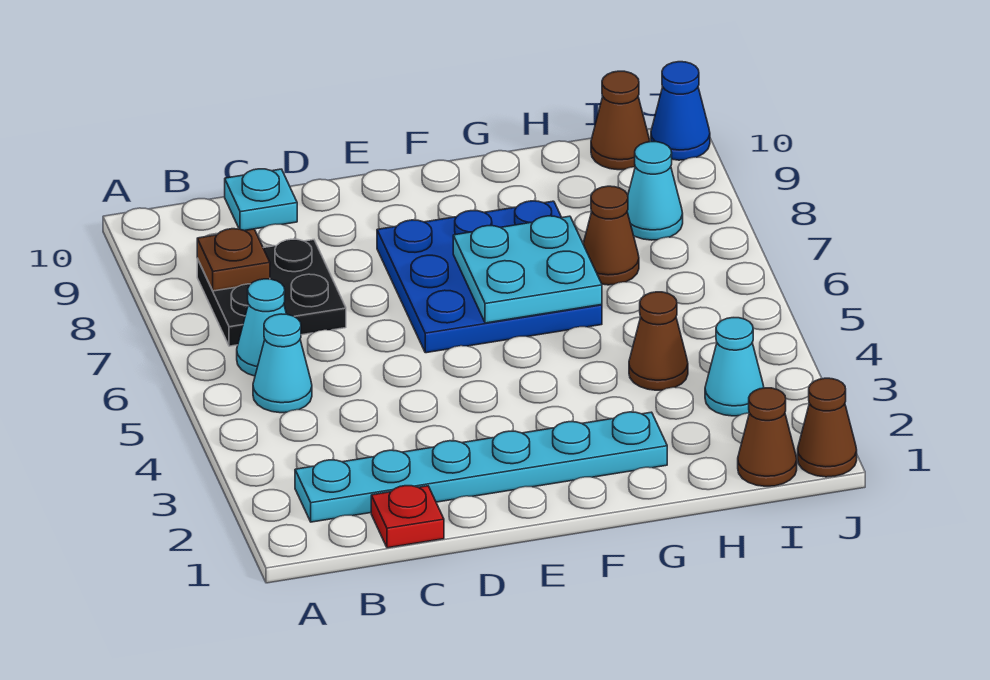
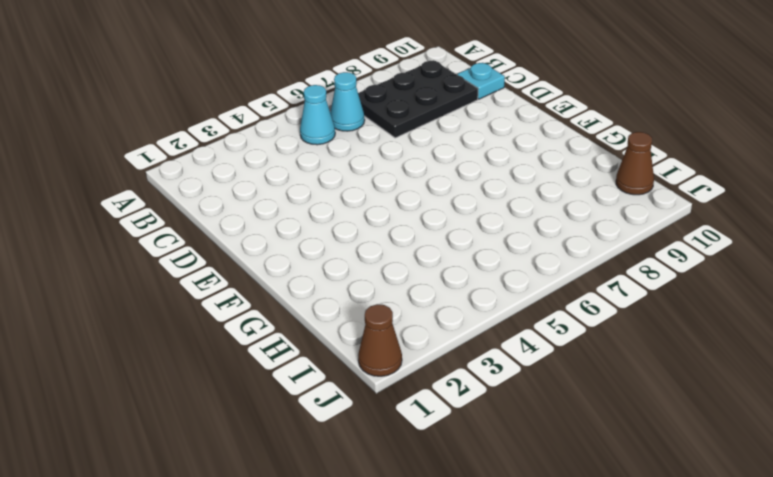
black 2x3 plate [358,60,478,138] -> black 2x2 plate [197,239,346,346]
none -> cyan 1x6 plate [295,412,667,522]
none -> red 1x1 plate [371,486,444,548]
none -> blue 3x3 plate [377,201,602,353]

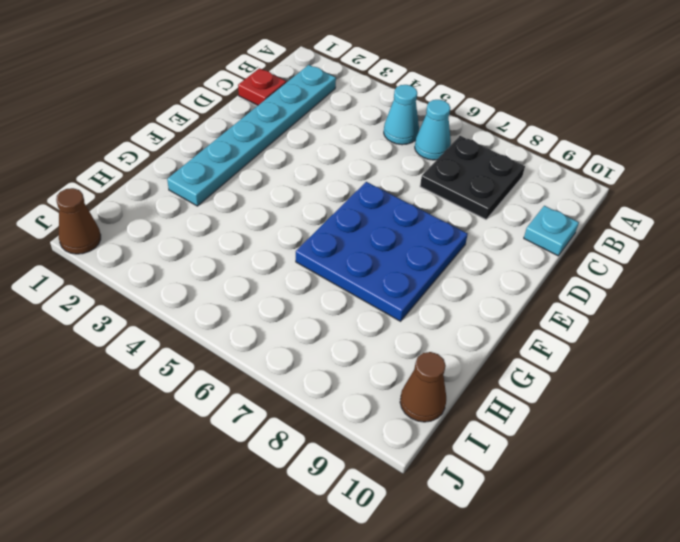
none -> brown 1x1 cone [629,292,688,390]
none -> brown 1x1 cone [583,186,639,285]
none -> brown 1x1 cone [738,388,797,486]

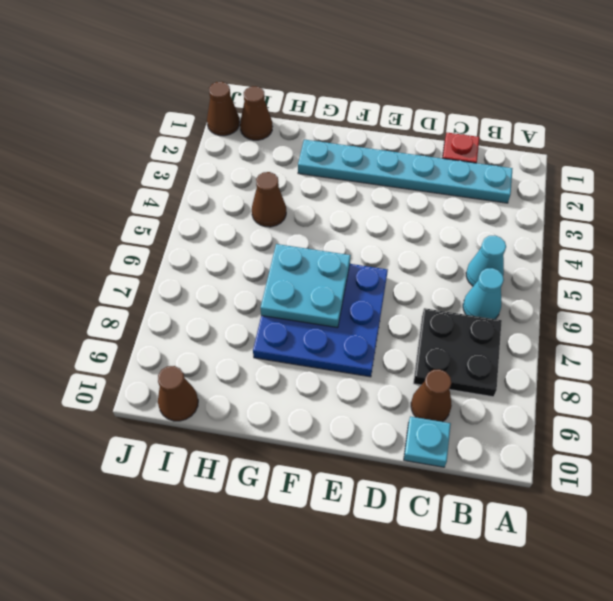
brown 1x1 cone [411,369,452,422] -> brown 1x1 cone moved to [583,186,639,285]
none -> cyan 1x1 cone [705,318,764,416]
none -> cyan 1x1 cone [627,142,683,240]
none -> blue 1x1 cone [651,62,710,160]

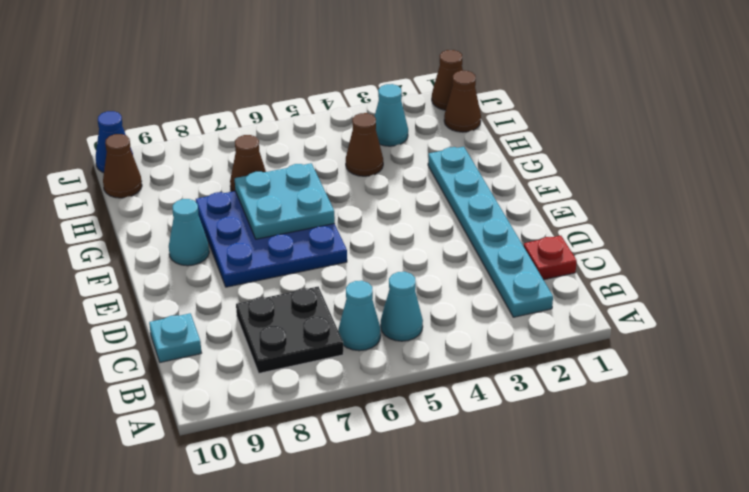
cyan 1x1 cone [169,199,209,266] -> cyan 1x1 cone moved to [627,142,683,240]
none -> brown 1x1 plate [197,229,270,291]

